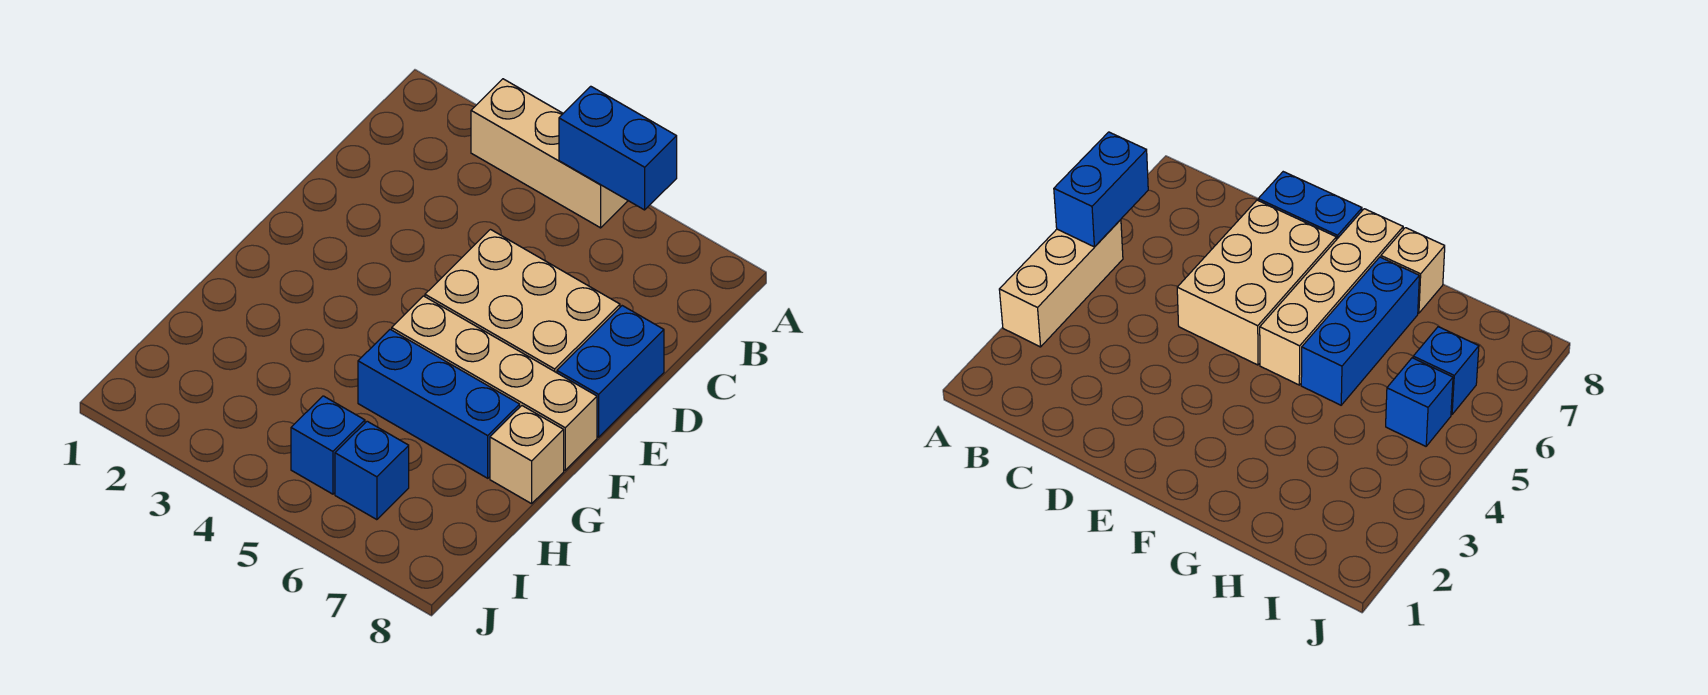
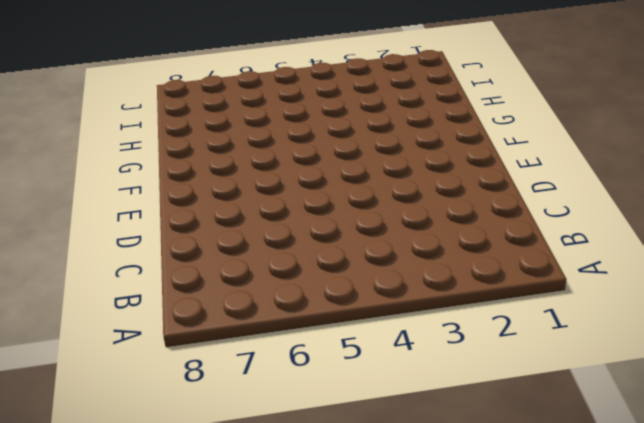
none -> tan 1x3 brick [471,79,628,228]
none -> tan 2x3 brick [425,230,620,373]

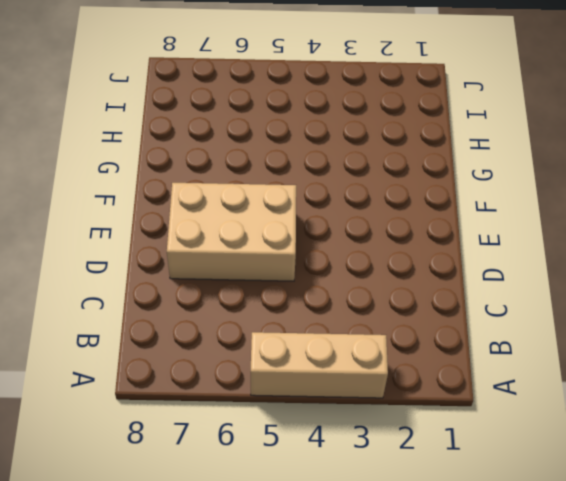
none -> blue 1x2 brick [557,306,664,437]
none -> tan 1x4 brick [392,296,597,470]

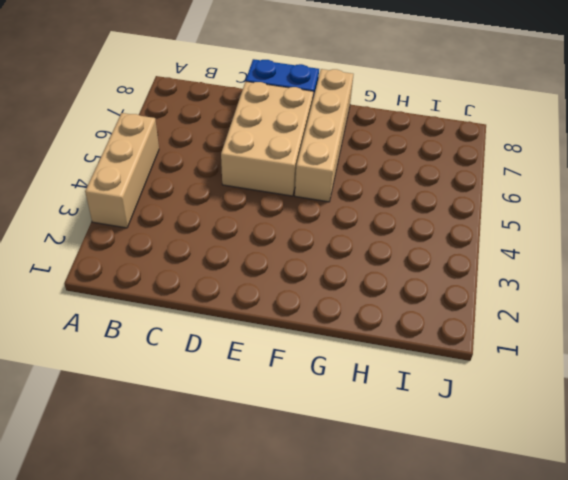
none -> blue 1x3 brick [358,329,520,478]
none -> tan 1x1 brick [490,406,564,504]

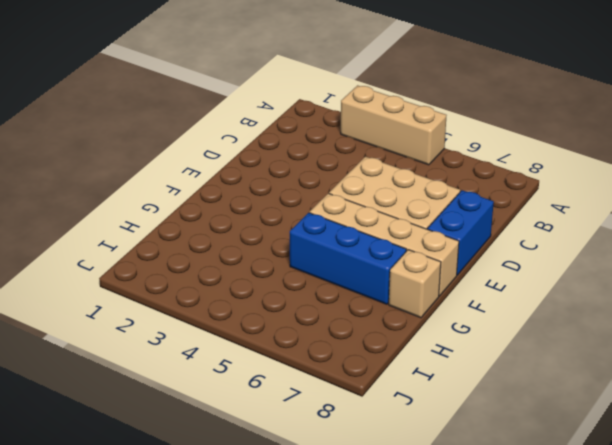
none -> blue 1x1 brick [291,396,365,494]
none -> blue 1x1 brick [335,421,409,520]

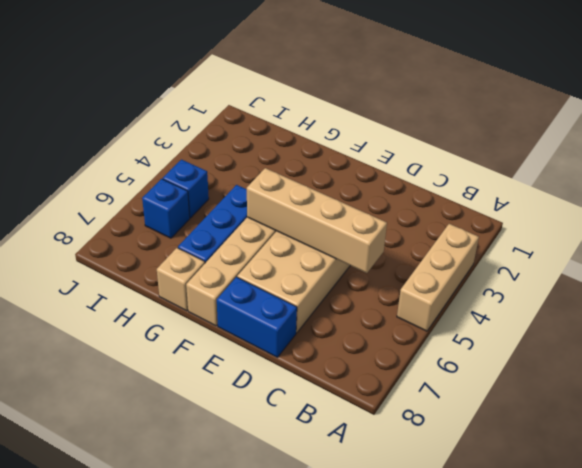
tan 1x4 brick [247,168,387,273] -> none
none -> blue 1x2 brick [559,86,677,210]

